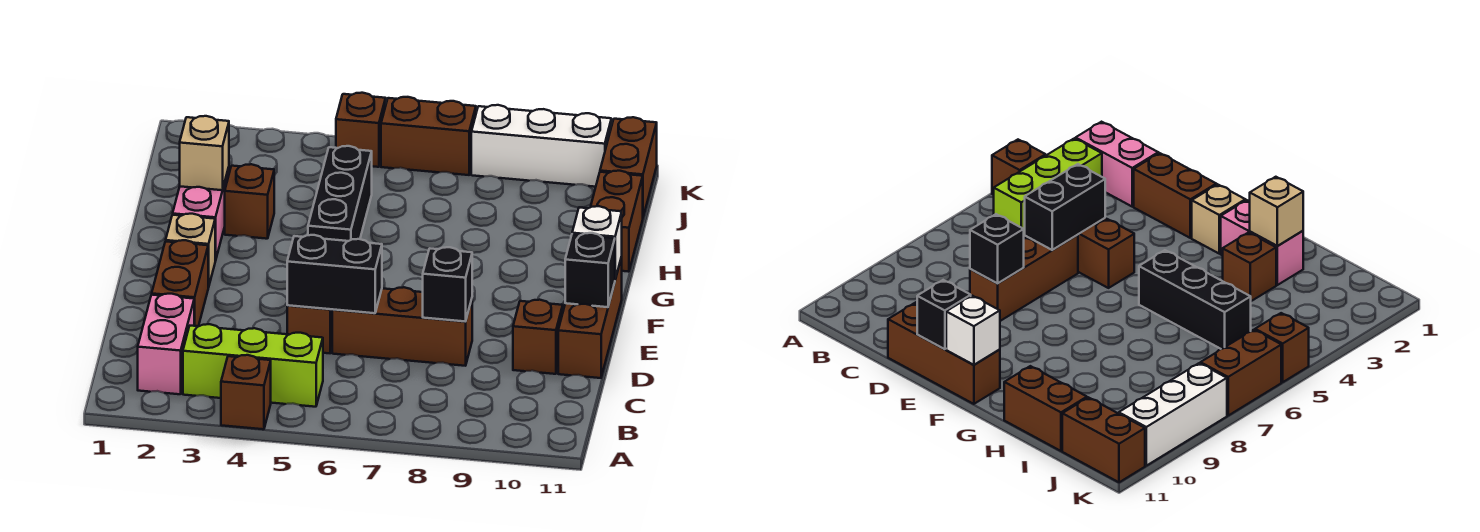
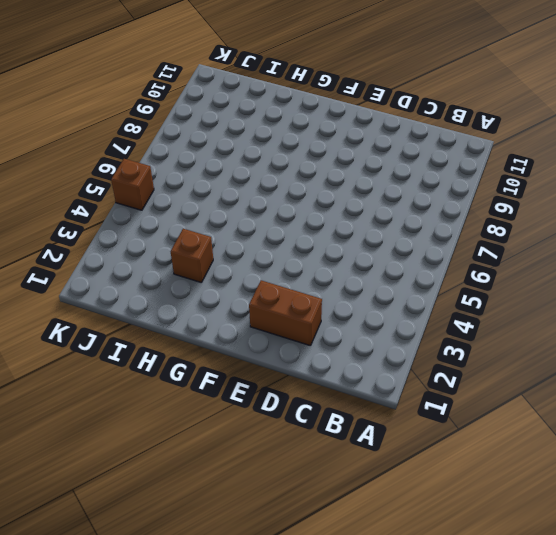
none -> brown 1x1 brick [221,355,271,429]
none -> pink 1x2 brick [138,294,194,394]
none -> lime 1x3 brick [183,324,323,407]

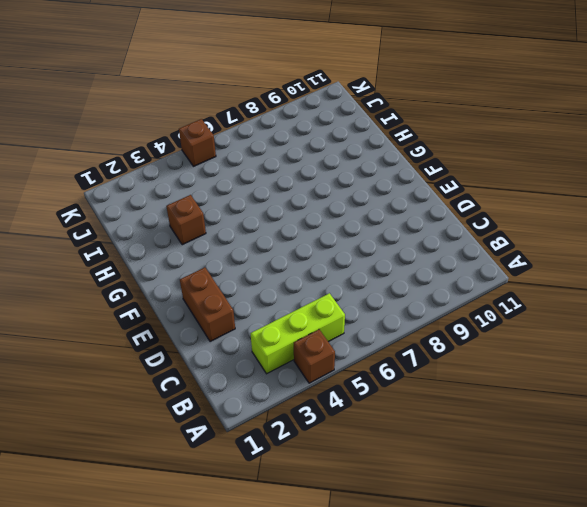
none -> pink 1x2 brick [138,294,194,394]
none -> brown 1x2 brick [287,305,332,353]
none -> brown 1x3 brick [332,287,472,366]

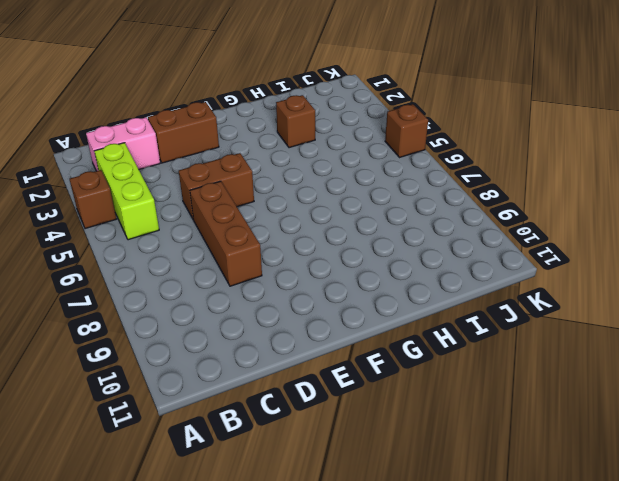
none -> brown 1x1 brick [513,300,563,374]
none -> brown 1x3 brick [558,257,622,378]
none -> tan 1x1 brick [166,214,215,288]

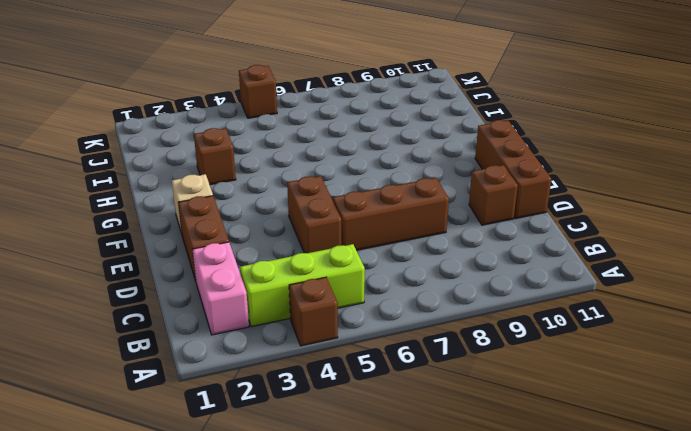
none -> pink 1x2 brick [173,168,229,261]
none -> black 1x3 brick [308,146,372,241]
none -> brown 1x2 brick [591,171,643,272]

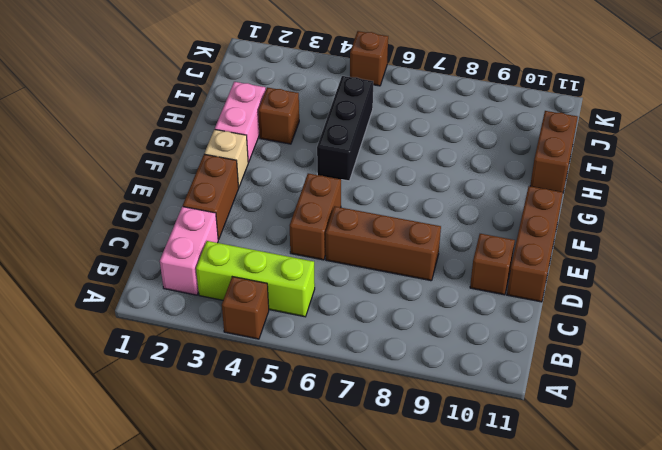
none -> brown 1x2 brick [600,117,657,217]
none -> brown 1x2 brick [381,97,476,175]
none -> white 1x3 brick [471,105,611,187]

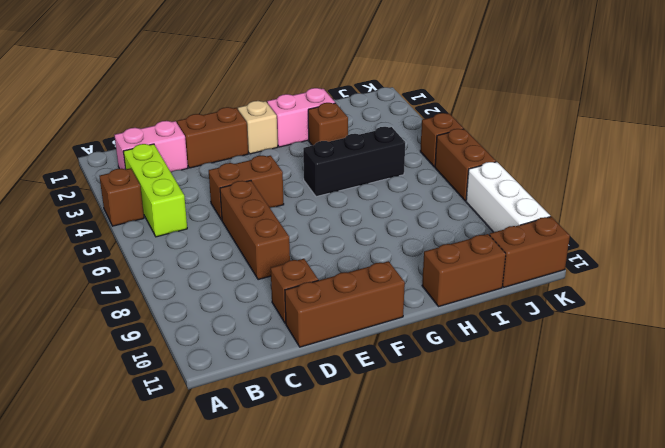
none -> black 1x2 brick [287,235,382,313]
none -> black 1x1 brick [423,247,472,322]
none -> black 1x1 brick [565,233,615,307]

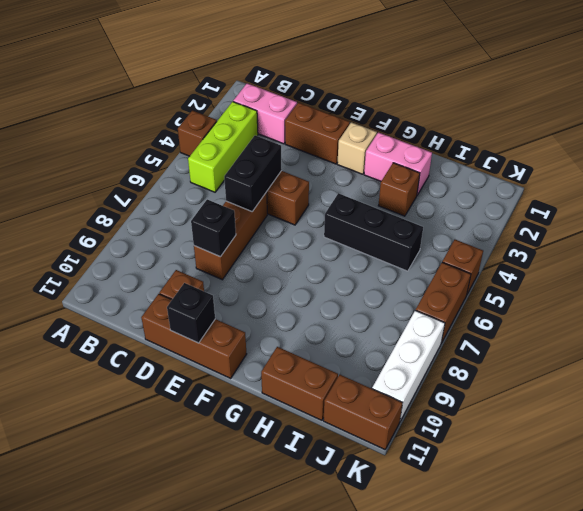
none -> white 1x1 brick [572,206,622,279]
none -> tan 1x1 brick [180,116,229,190]

